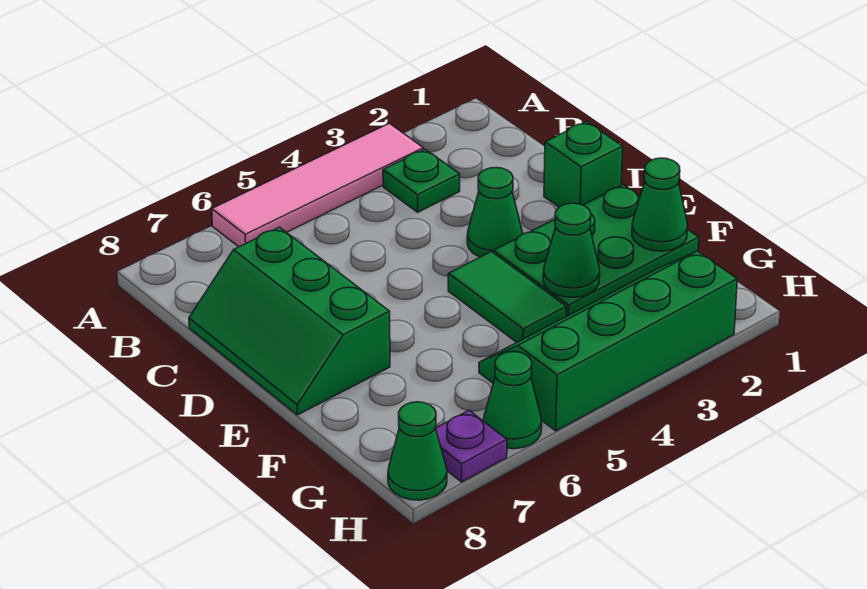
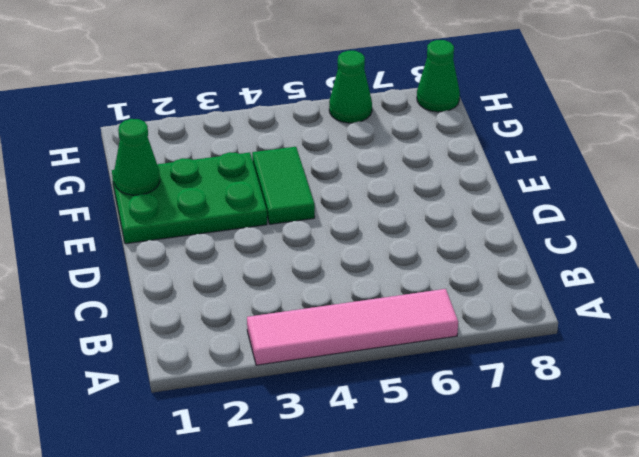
none -> green 1x1 plate [383,149,460,212]
none -> green 2x3 slope [189,227,390,415]
none -> green 1x1 brick [544,121,623,207]

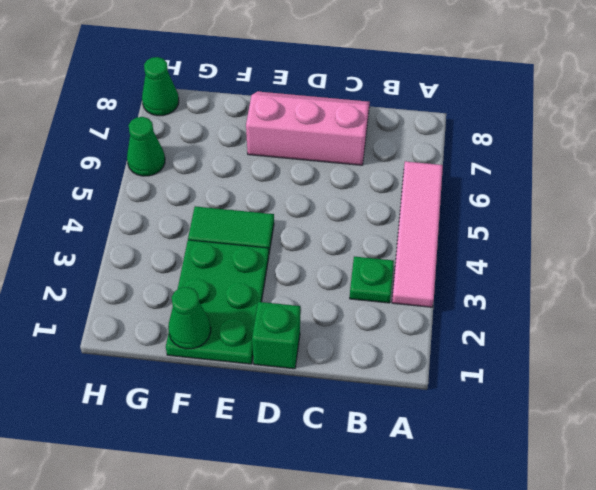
pink 2x3 slope [246,92,370,165] -> green 2x3 slope [189,227,390,415]
none -> green 1x1 cone [467,168,523,257]
none -> green 2x4 slope [479,251,737,431]
none -> purple 1x1 plate [436,410,507,482]

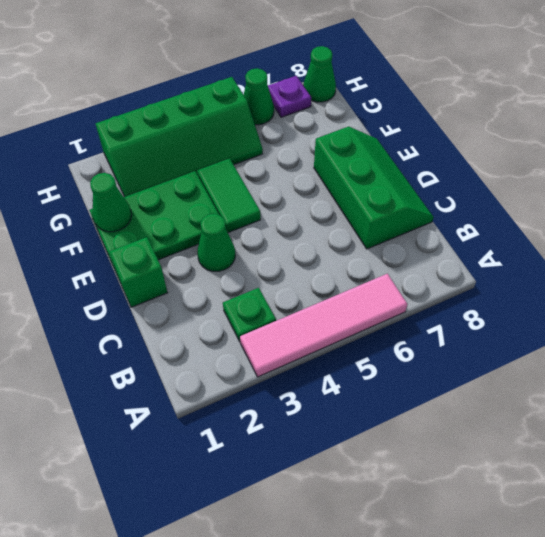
none -> green 1x1 cone [543,203,600,297]

